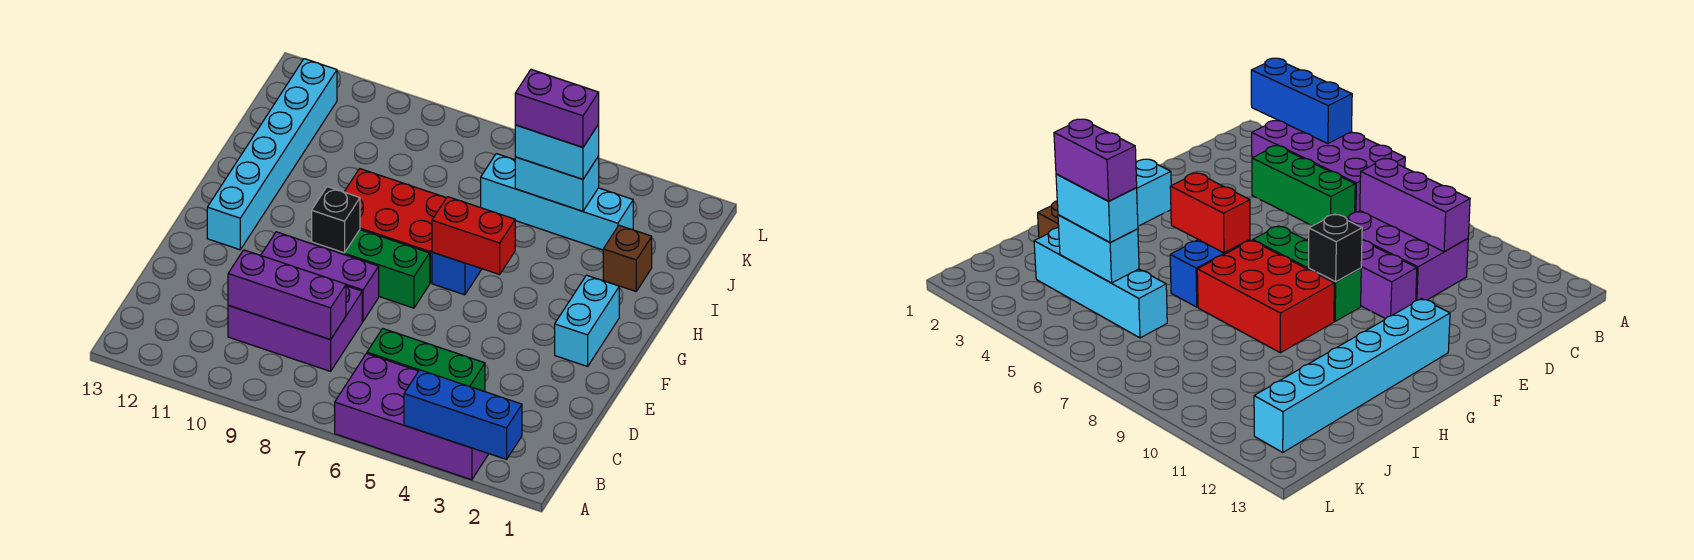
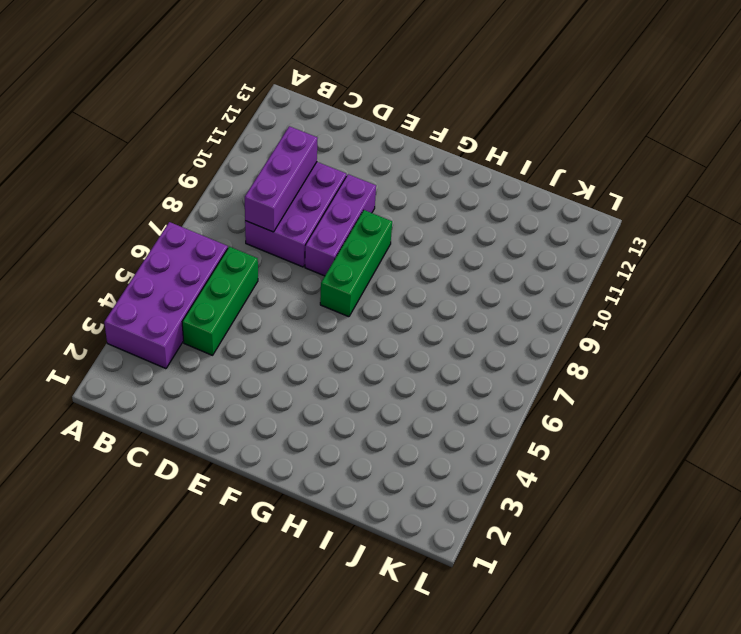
none -> cyan 1x2 brick [555,275,619,366]
none -> cyan 1x6 brick [207,59,337,250]
none -> blue 1x2 brick [432,252,482,295]

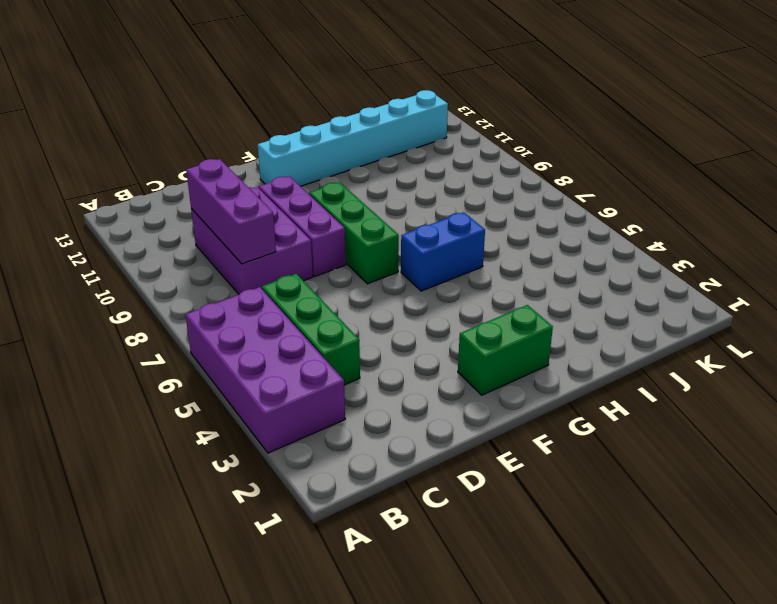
green 1x2 brick [458,305,553,395] -> cyan 1x2 brick [555,275,619,366]
none -> red 2x3 brick [344,169,446,283]
none -> brown 1x1 brick [603,225,652,291]
none -> cyan 1x4 brick [481,154,633,250]

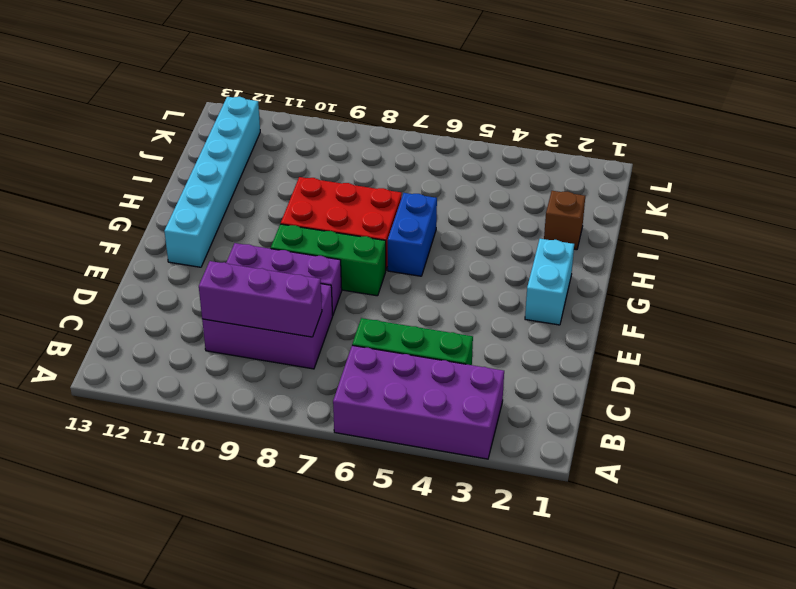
none -> cyan 1x4 brick [481,154,633,250]
none -> blue 1x3 brick [404,370,522,459]
none -> black 1x1 brick [312,187,360,253]

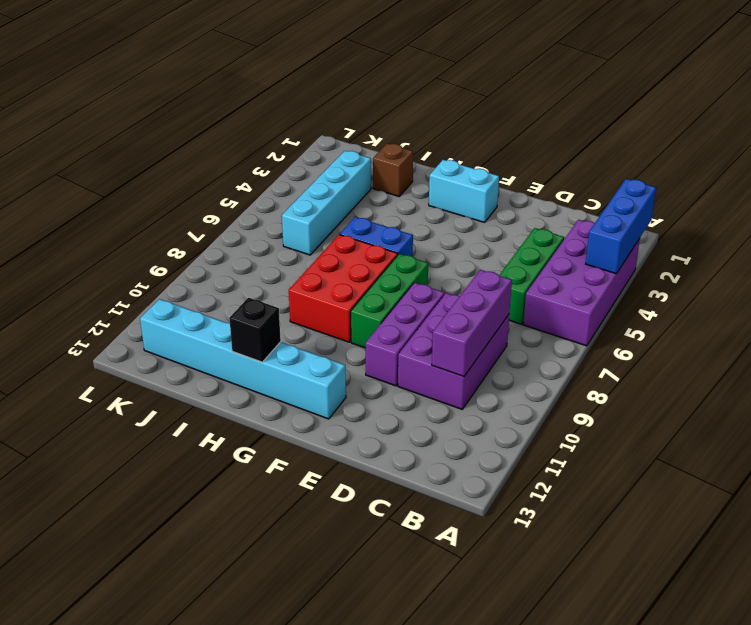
black 1x1 brick [229,297,281,362] -> black 1x1 brick moved to [312,187,360,253]
none -> red 1x2 brick [432,197,515,275]
none -> cyan 1x2 brick [515,156,599,211]
none -> cyan 1x2 brick [515,124,599,179]

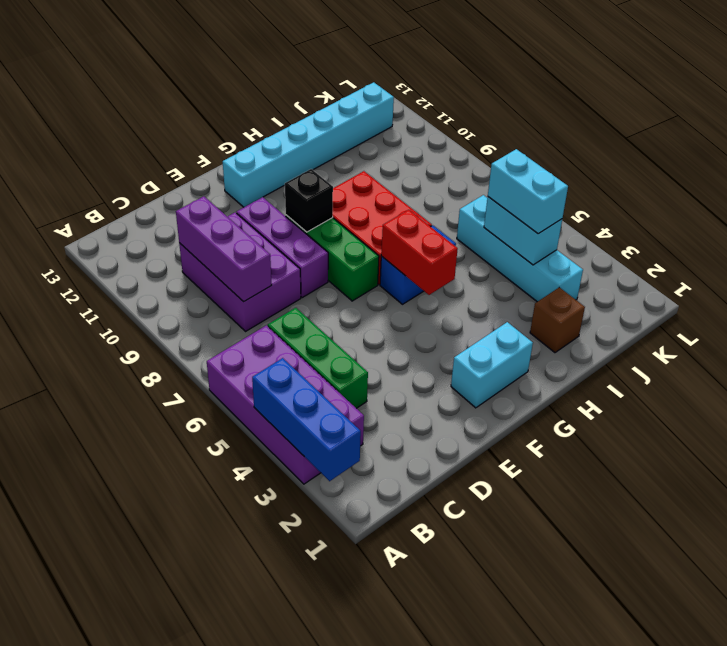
none -> purple 1x2 brick [515,70,599,147]

